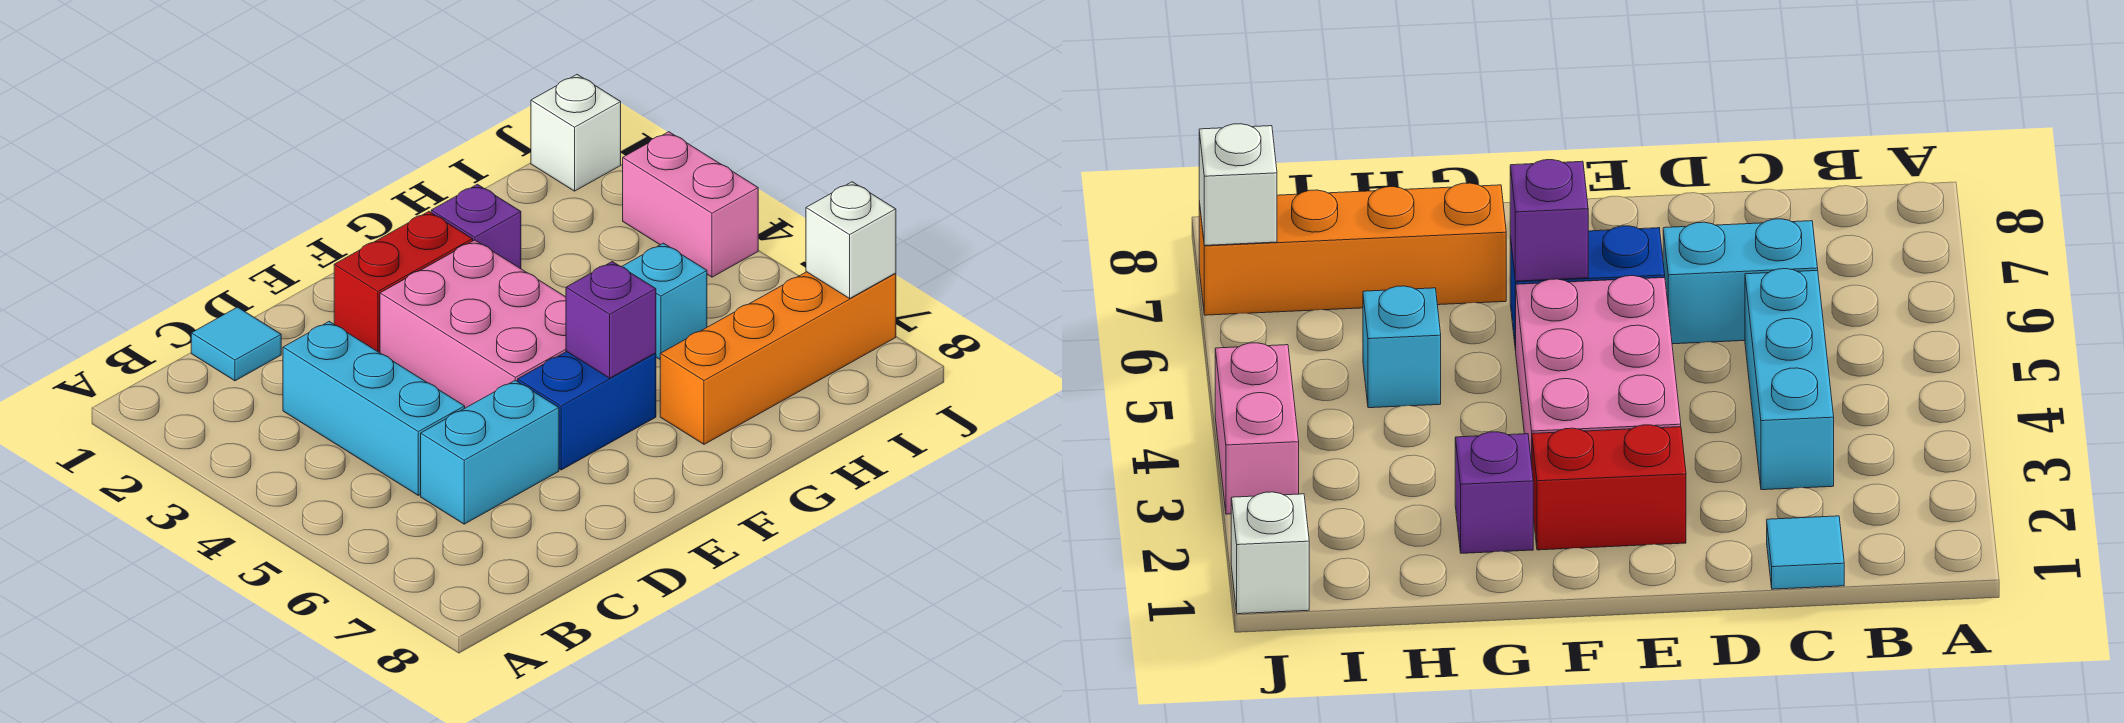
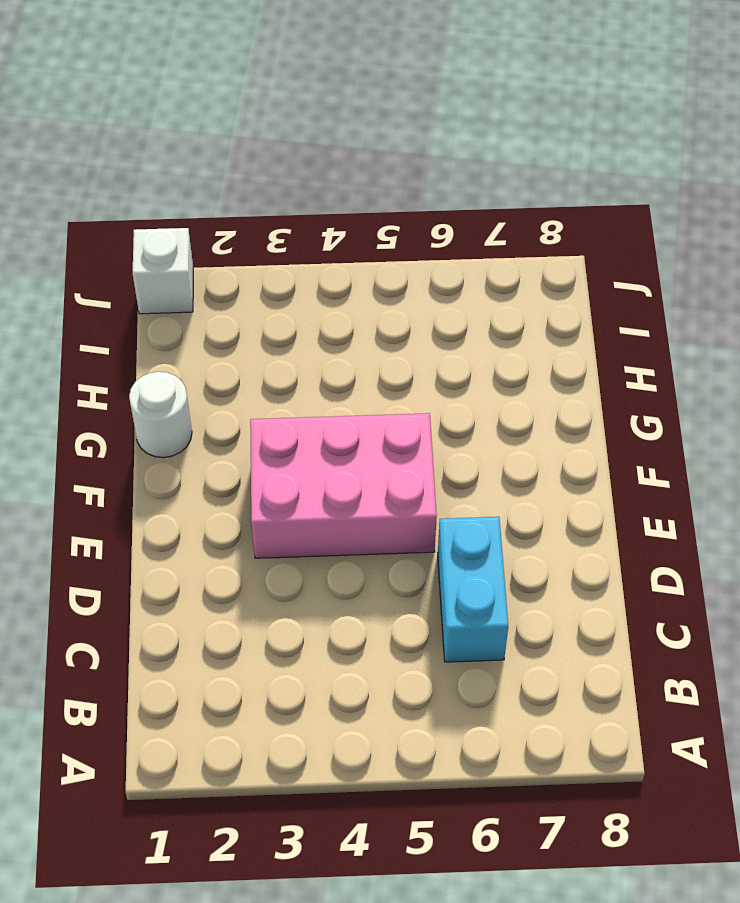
white 1x1 round brick [129,372,192,458] -> none
none -> cyan 1x1 tile [191,307,281,381]
none -> cyan 1x3 brick [283,321,465,495]
none -> red 1x2 brick [334,212,473,353]

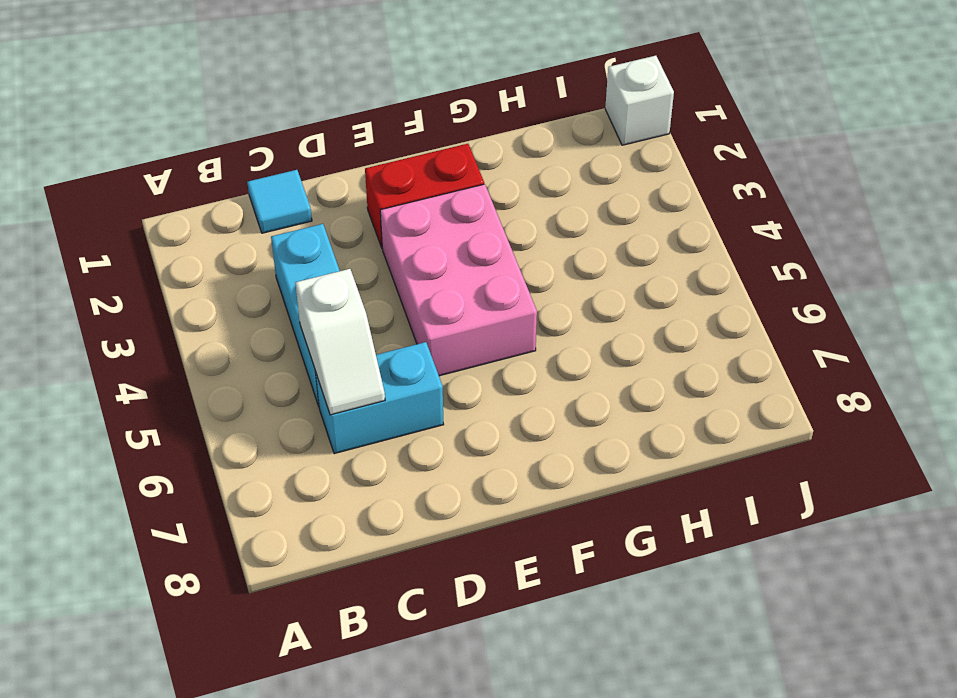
white 1x2 slope [295,269,385,415] -> none
none -> blue 1x2 brick [518,352,656,470]
none -> purple 1x1 brick [431,184,521,269]
none -> orange 1x4 brick [660,272,896,444]

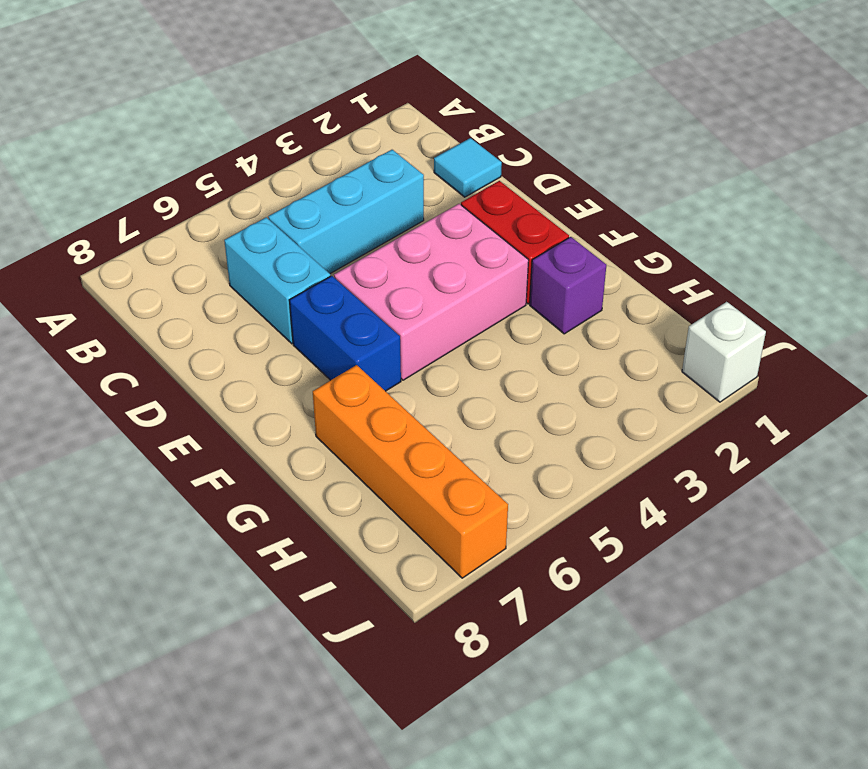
none -> cyan 1x1 brick [622,243,707,359]
none -> pink 1x2 brick [623,132,758,277]
none -> purple 1x1 brick [566,262,656,378]

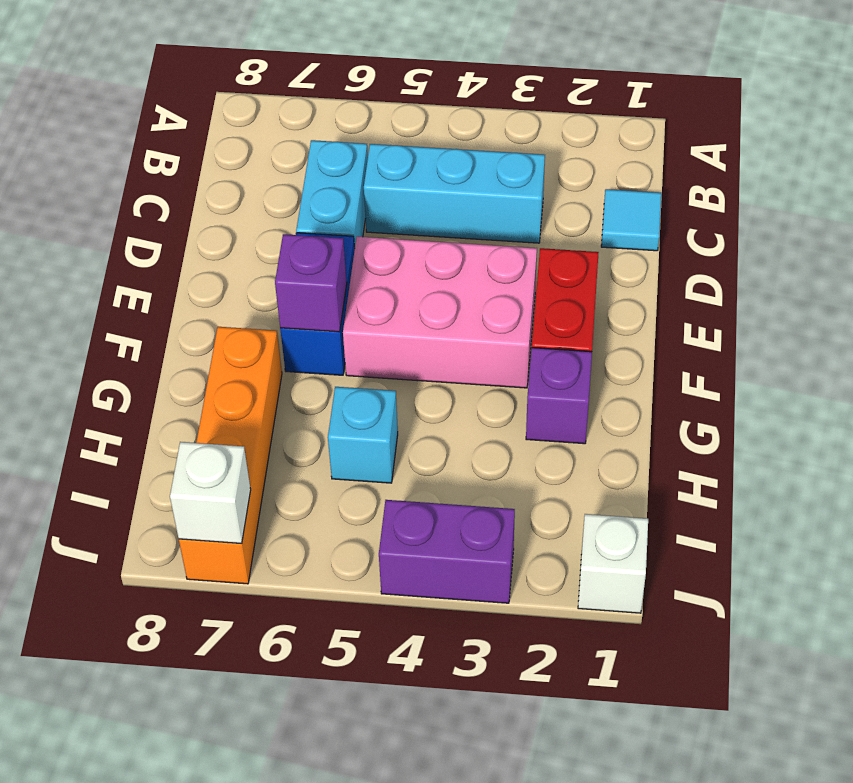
purple 1x2 brick [379,500,515,603] -> pink 1x2 brick [623,132,758,277]

